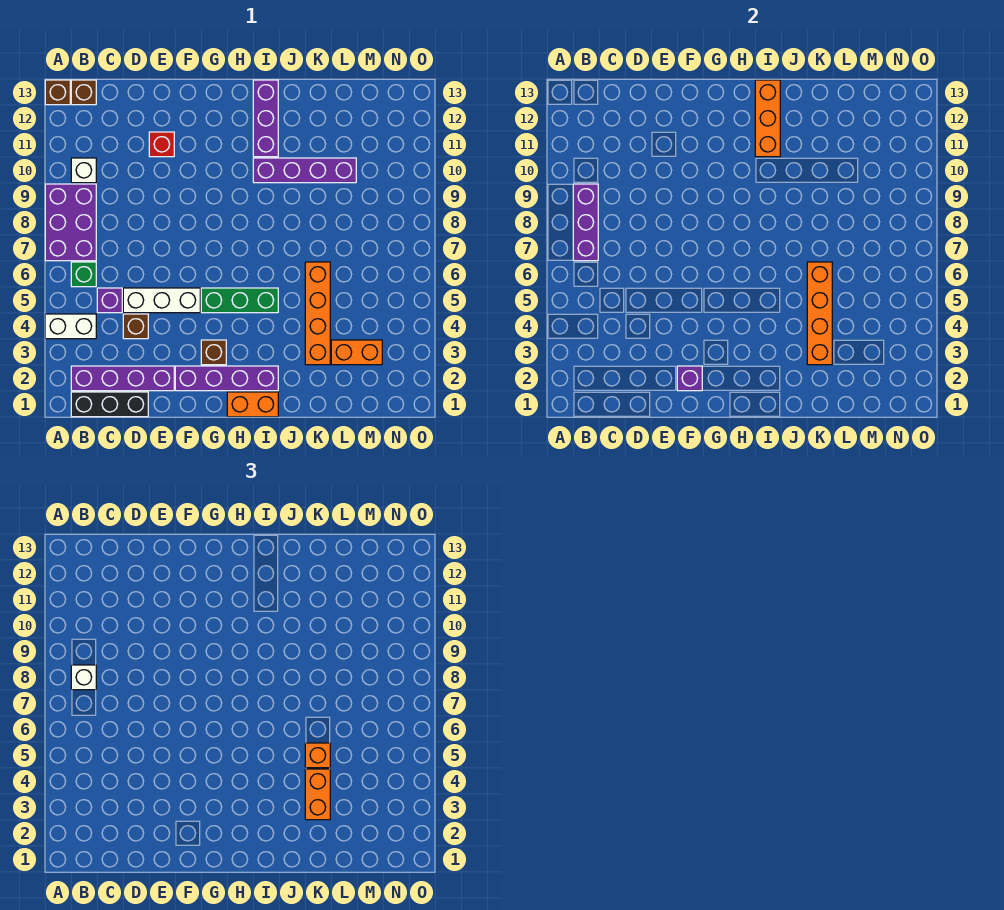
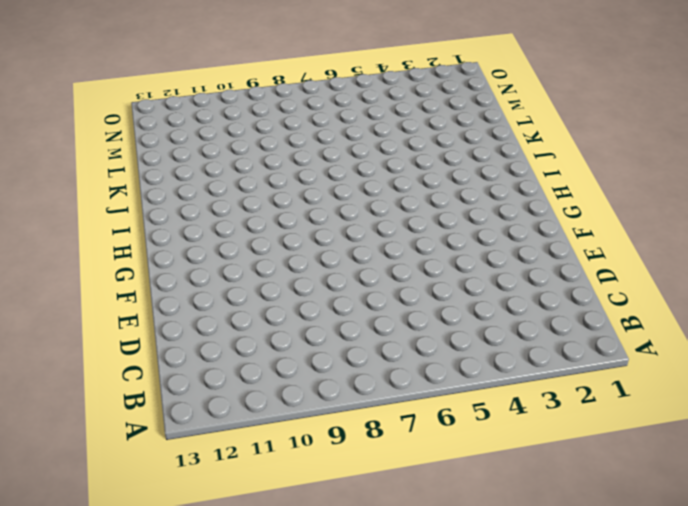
none -> white 1x2 brick [45,314,96,339]
none -> purple 2x3 brick [45,184,96,261]
none -> brown 1x1 brick [45,80,70,105]

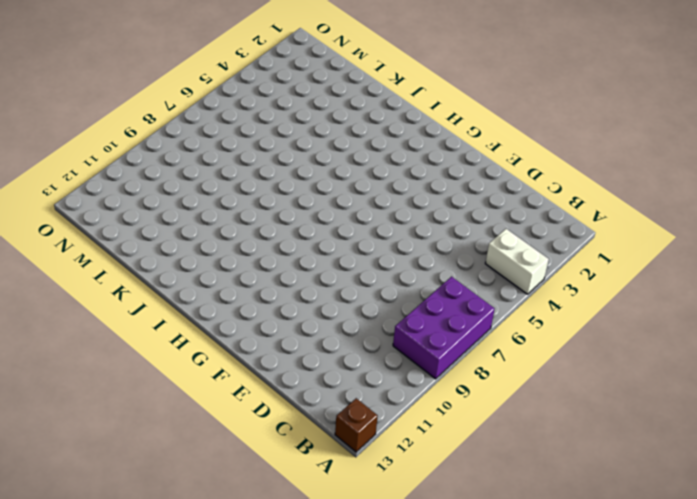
none -> black 1x3 brick [71,392,148,417]
none -> purple 1x4 brick [71,366,174,391]
none -> green 1x1 brick [71,262,96,287]

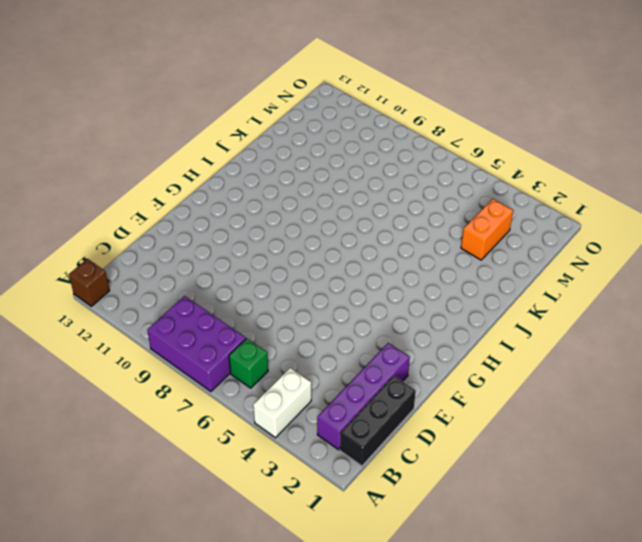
none -> white 1x1 brick [71,158,96,183]
none -> brown 1x1 brick [71,80,96,105]
none -> purple 1x1 brick [97,288,122,313]

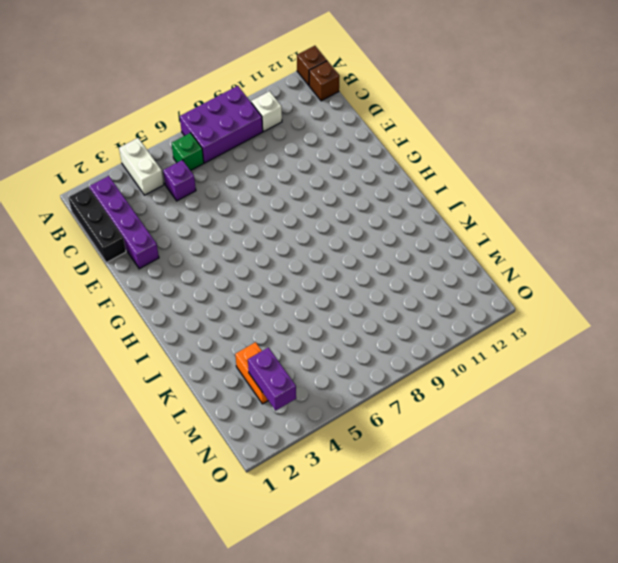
purple 1x2 brick [248,347,296,411] -> none
none -> brown 1x1 brick [123,314,148,339]
none -> white 1x3 brick [123,288,200,313]
none -> red 1x1 brick [149,132,174,157]

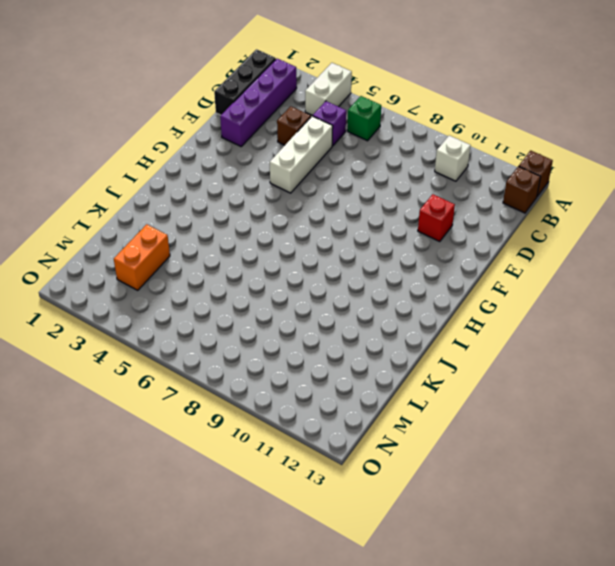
none -> purple 2x3 brick [45,184,96,261]
none -> purple 1x4 brick [175,366,278,391]
none -> brown 1x1 brick [201,340,226,365]

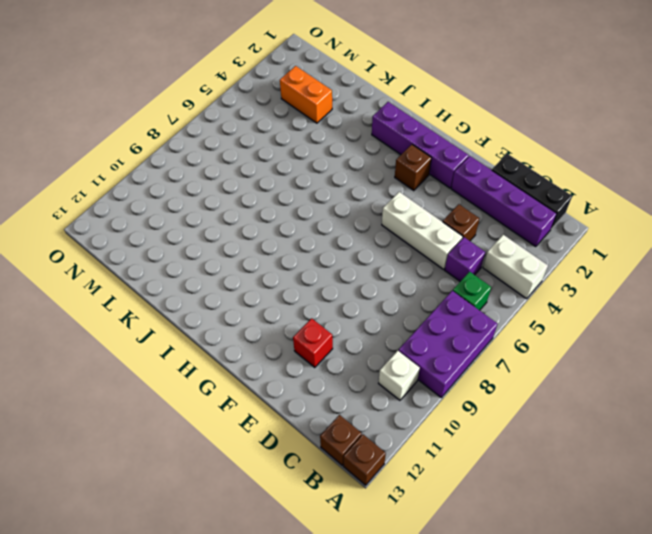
none -> green 1x3 brick [201,288,278,313]
none -> orange 1x2 brick [227,392,278,417]
none -> purple 1x4 brick [253,158,356,183]

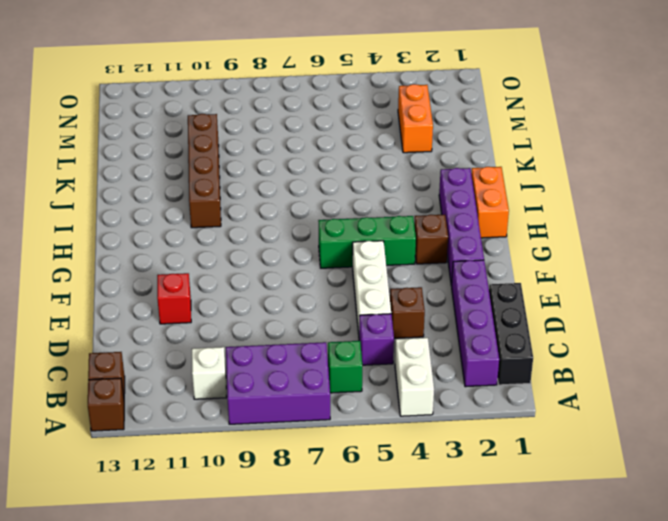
green 1x3 brick [318,216,416,268] -> green 1x3 brick turned to [201,288,278,313]
brown 1x4 brick [188,114,221,228] -> purple 1x4 brick [253,158,356,183]
none -> purple 1x3 brick [253,80,278,157]
none -> orange 1x4 brick [305,262,330,365]
none -> purple 1x3 brick [573,184,598,261]

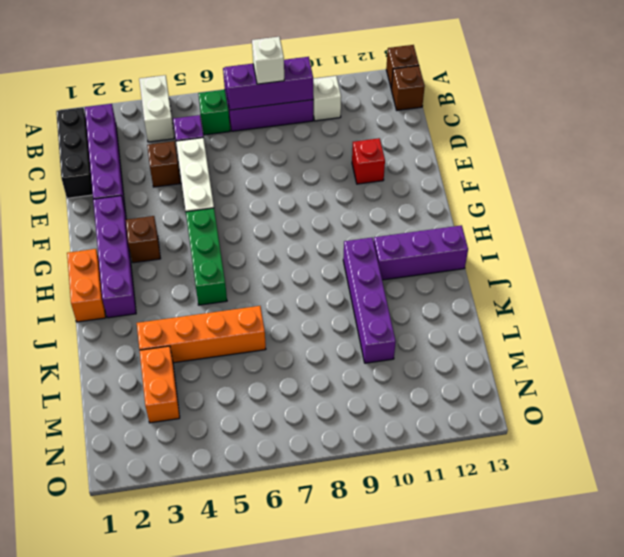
none -> purple 1x1 brick [677,366,702,391]
none -> orange 1x3 brick [755,80,780,157]
none -> orange 1x4 brick [807,262,832,365]

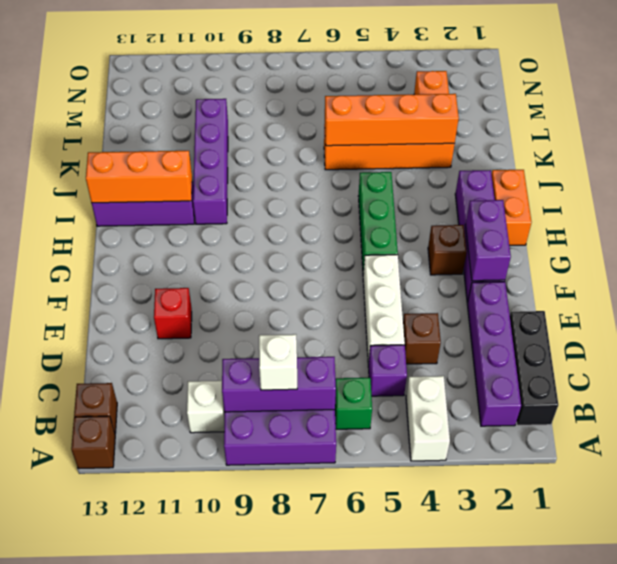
purple 1x2 brick [465,200,511,281] -> purple 1x1 brick [677,366,702,391]
none -> orange 1x2 brick [305,769,330,820]
none -> orange 1x1 brick [305,743,330,768]

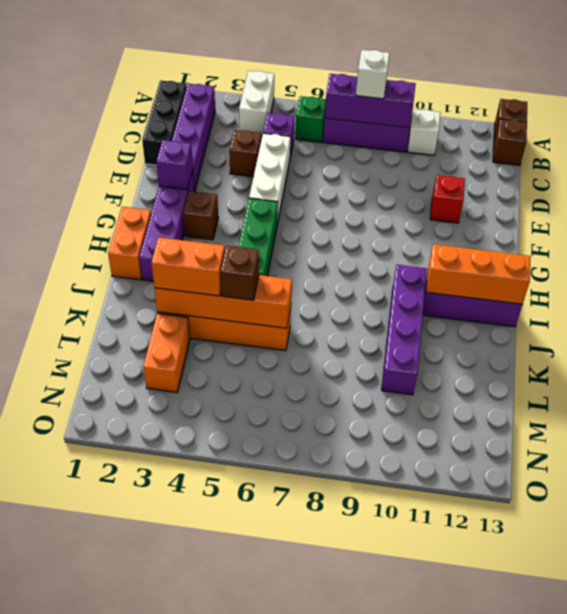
brown 1x1 brick [220,246,259,300] -> orange 1x1 brick [305,743,330,768]

